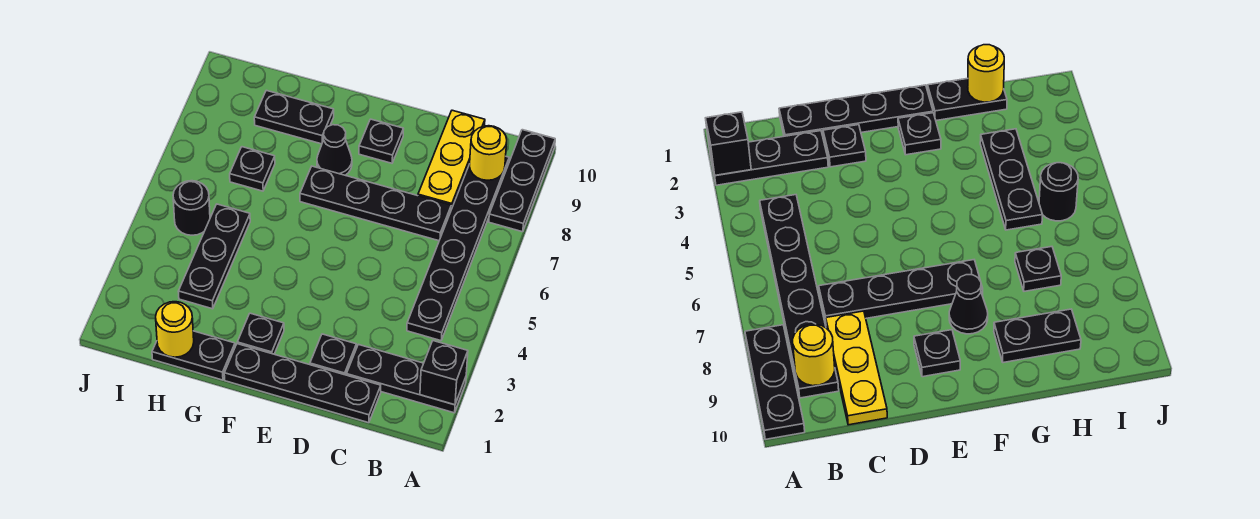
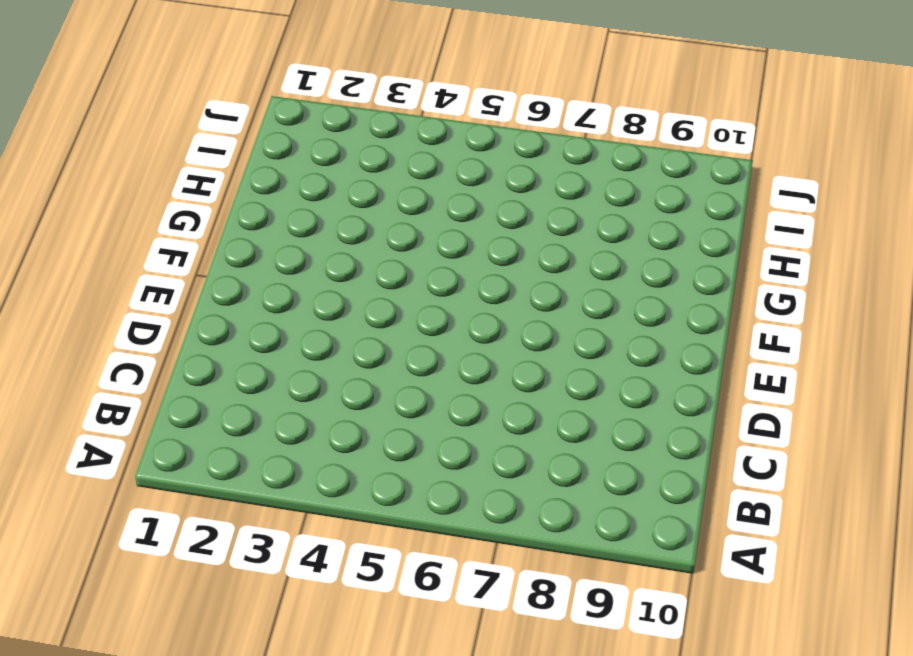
none -> black 1x3 plate [346,344,466,413]
none -> black 1x3 plate [489,130,555,232]
none -> black 1x6 plate [407,157,509,341]

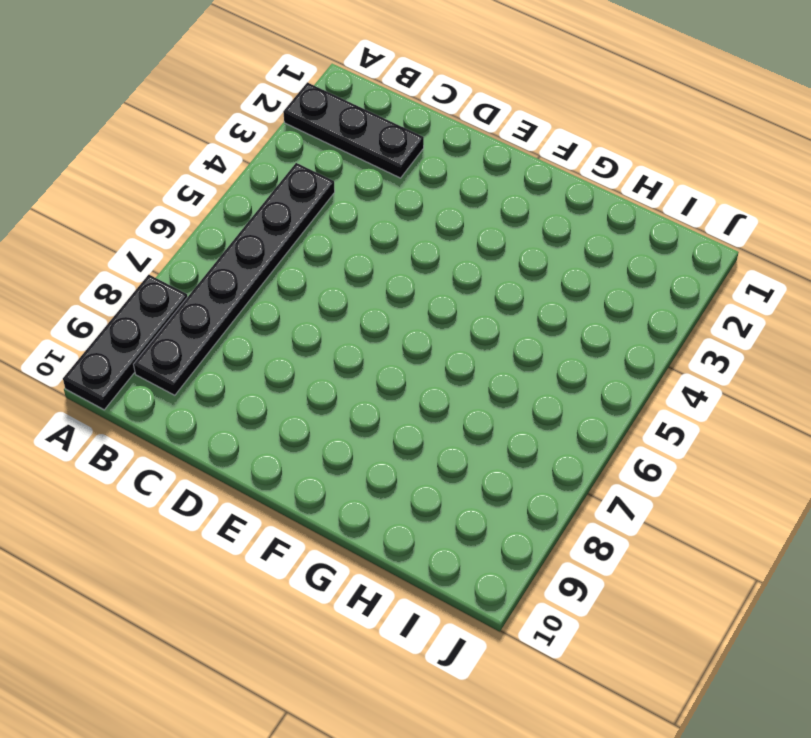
none -> black 1x4 plate [224,344,381,423]
none -> black 1x4 plate [300,166,451,241]
none -> yellow 1x3 plate [418,110,485,210]

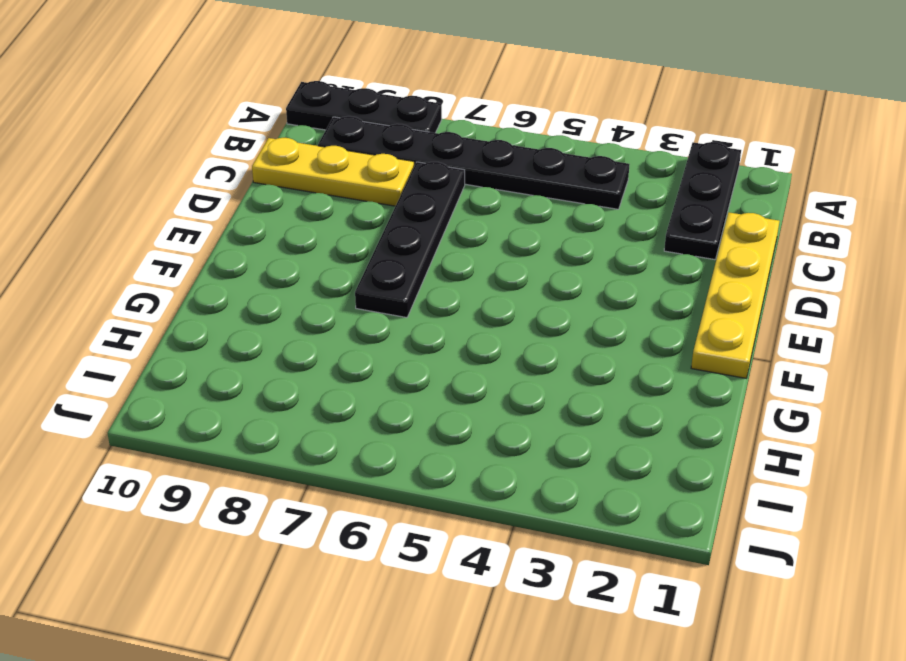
yellow 1x4 plate [691,212,779,378] -> black 1x4 plate [224,344,381,423]
none -> black 1x1 plate [310,334,356,375]
none -> black 1x1 plate [359,119,403,163]
none -> black 1x1 plate [237,313,284,354]

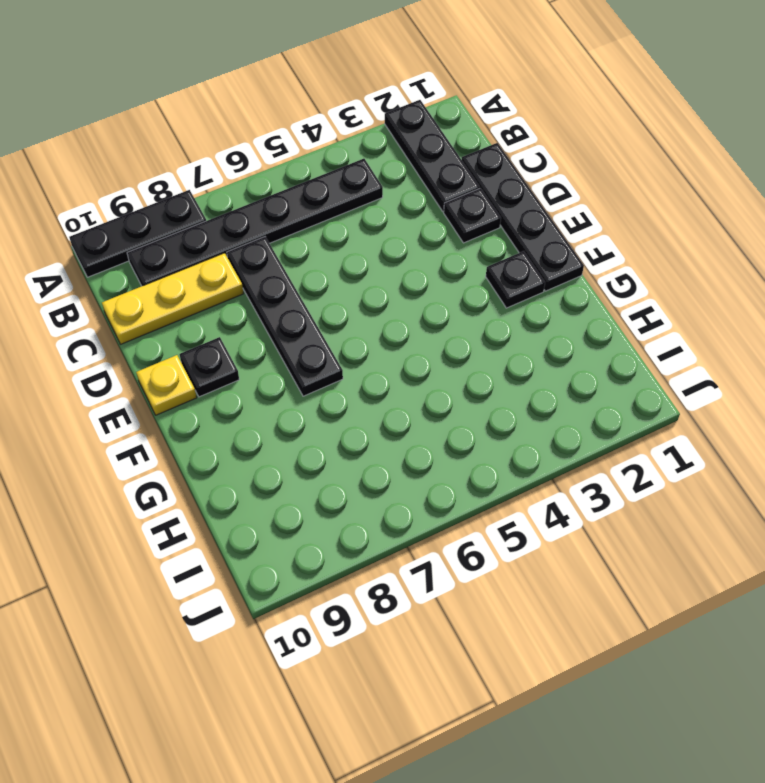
yellow 1x1 plate [136,355,197,415] -> none
none -> black 1x1 cone [317,125,352,175]
none -> black 1x2 plate [152,331,235,380]
none -> black 1x2 plate [254,90,334,144]

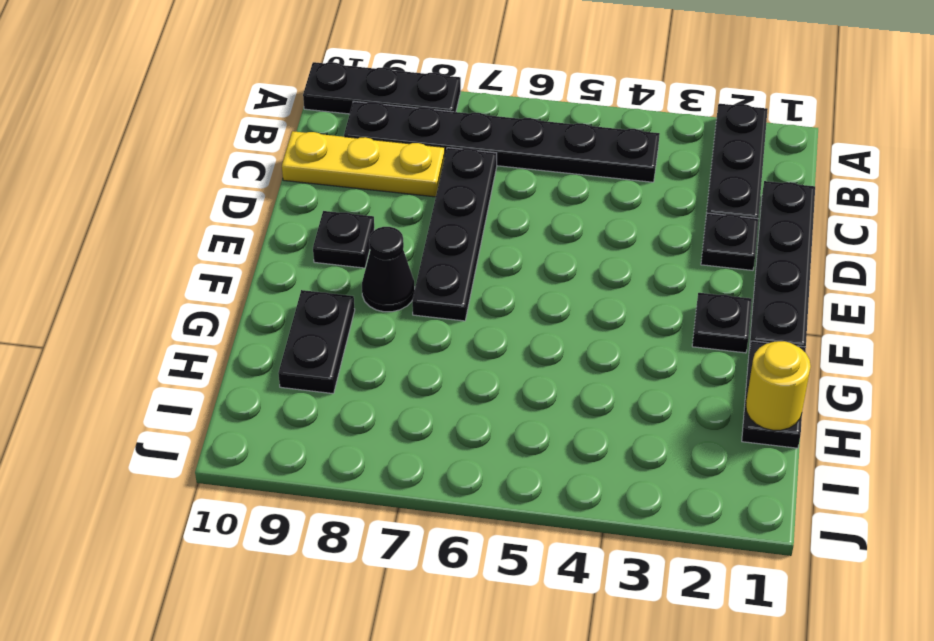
none -> black 1x3 plate [178,204,250,309]
none -> black 1x1 plate [230,147,275,191]
none -> black 1x1 round brick [173,181,210,235]

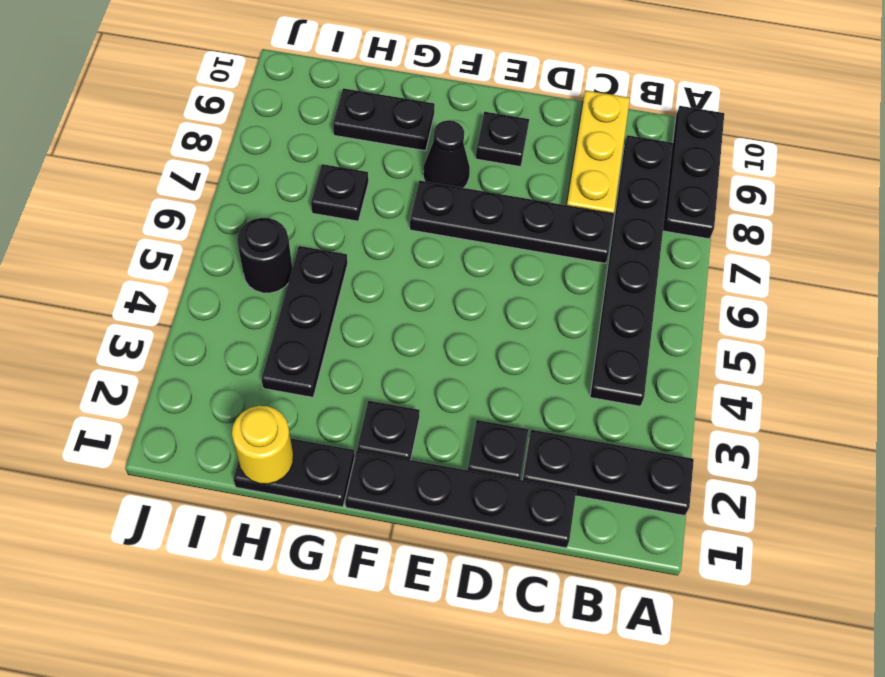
none -> black 1x1 brick [420,341,468,405]
none -> yellow 1x1 round brick [470,126,507,180]

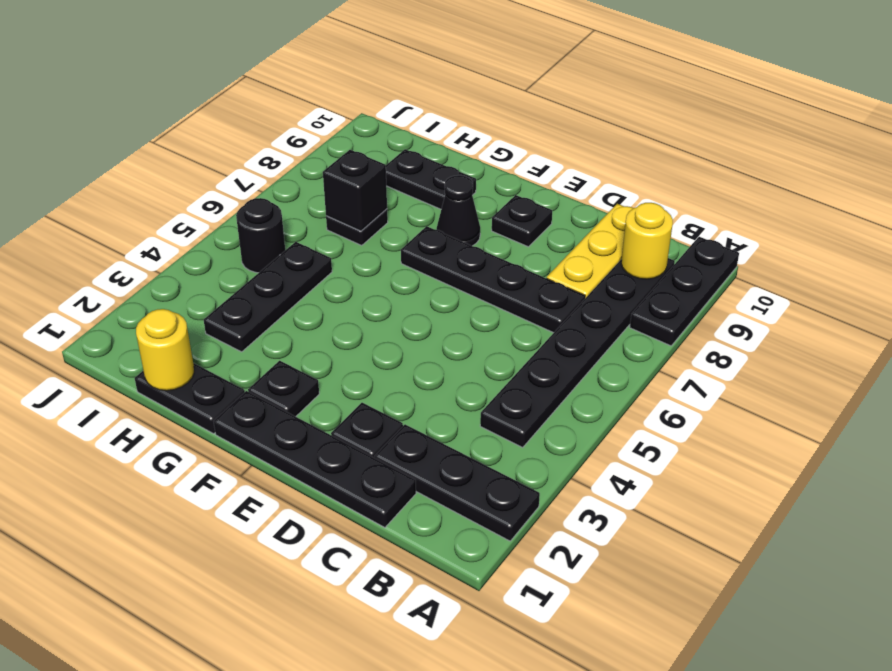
black 1x1 brick [323,150,387,231] -> black 1x1 brick moved to [420,341,468,405]

